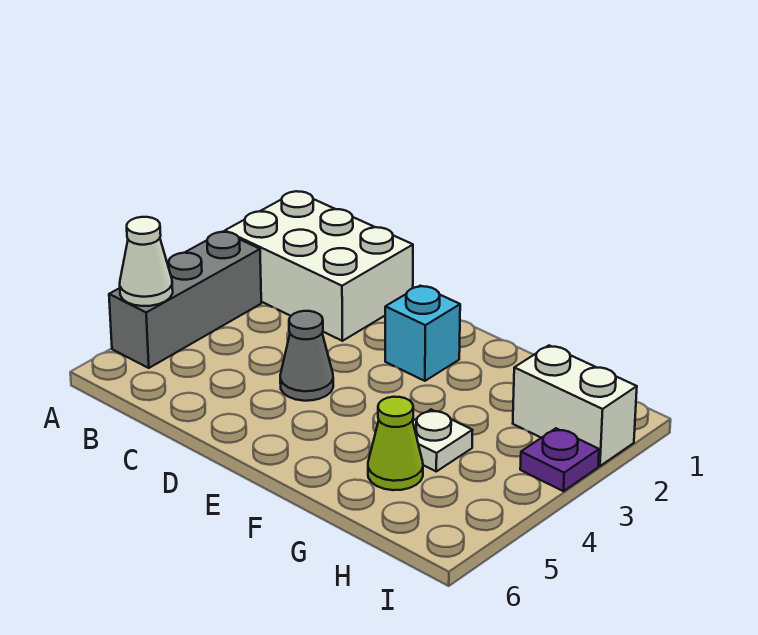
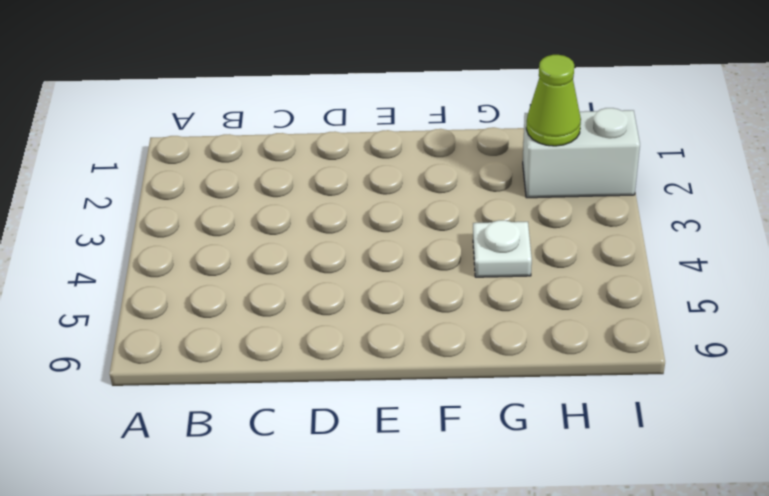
lime 1x1 cone [526,55,581,146] -> lime 1x1 cone moved to [368,397,423,490]
none -> white 2x3 brick [225,191,413,341]
none -> grey 1x3 brick [109,232,261,368]

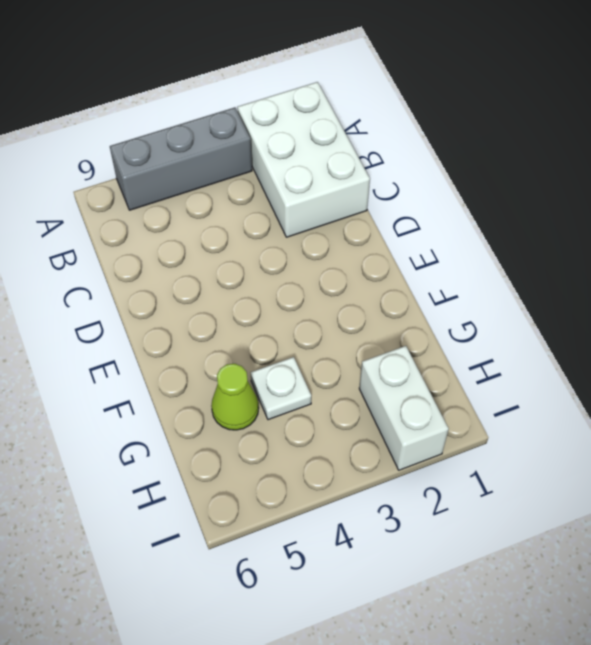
none -> grey 1x1 cone [280,311,333,401]
none -> cyan 1x1 brick [385,286,460,381]

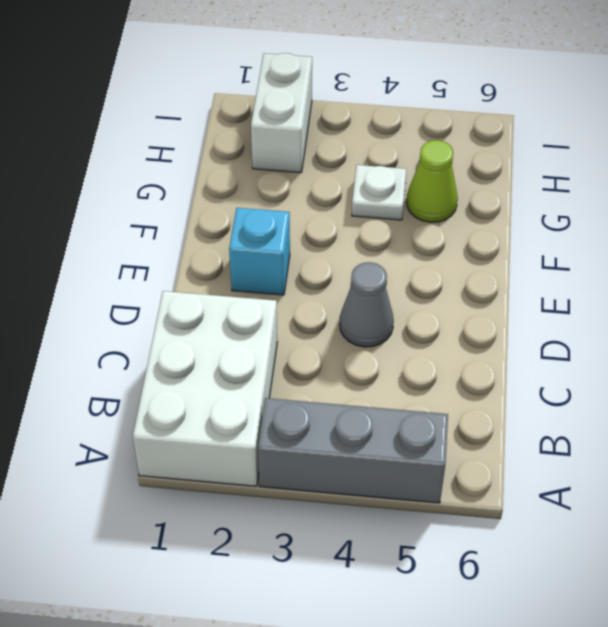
none -> purple 1x1 plate [520,428,599,491]
none -> white 1x1 cone [120,217,173,306]

